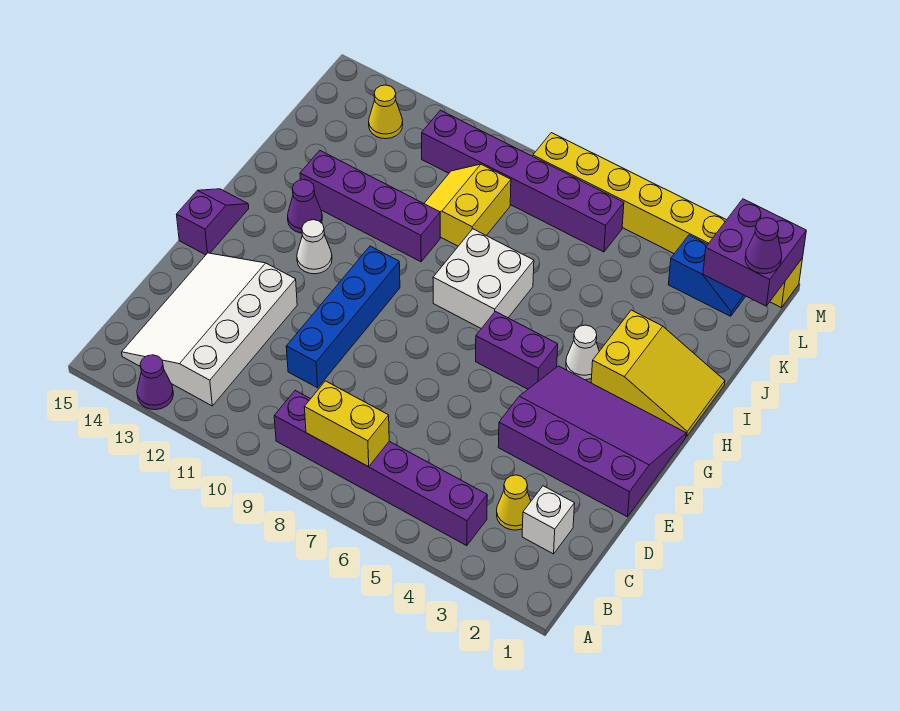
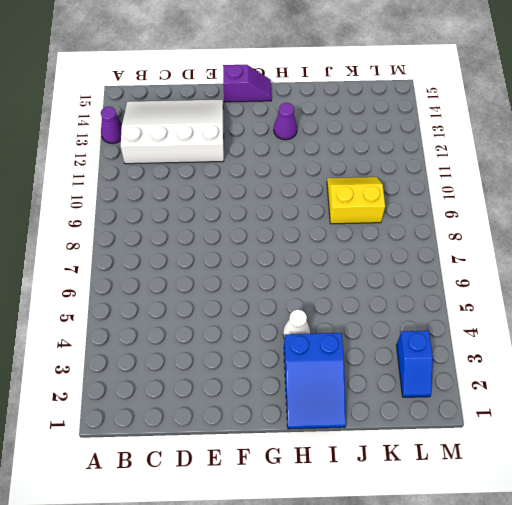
blue 2x3 slope [284,333,346,429] -> yellow 2x3 slope [591,310,725,436]
none -> purple 1x6 brick [274,390,487,546]
none -> white 1x1 brick [522,486,575,554]
none -> yellow 1x1 cone [497,475,531,530]

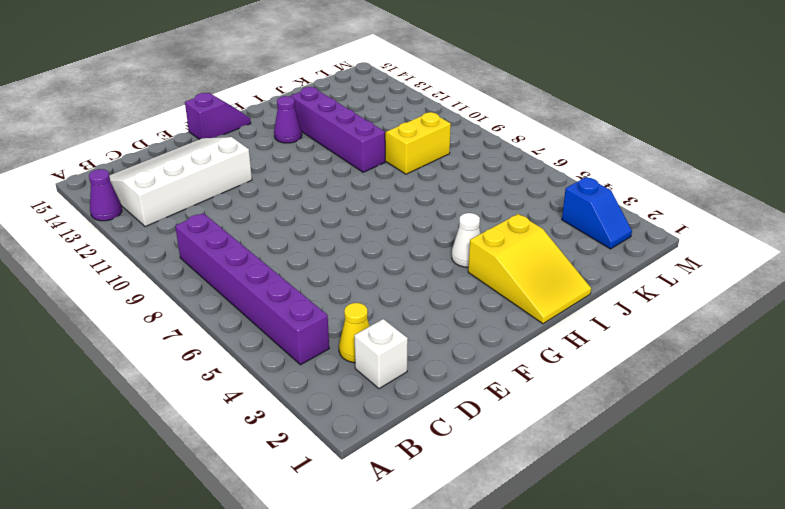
none -> blue 1x4 brick [286,246,400,388]
none -> purple 3x4 slope [498,366,686,517]
none -> purple 1x2 brick [476,311,558,389]

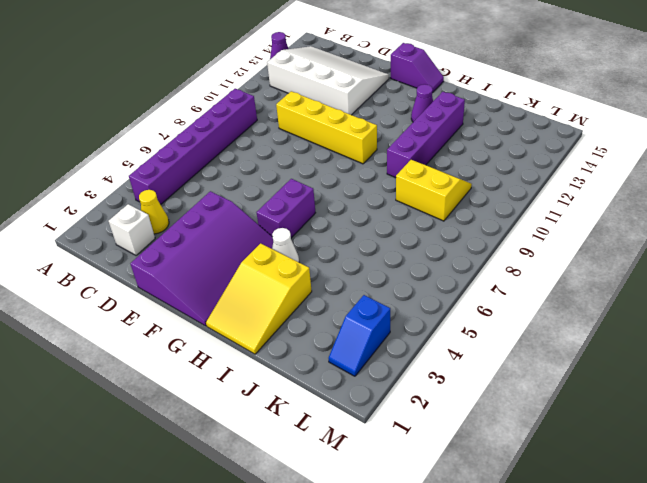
yellow 1x4 brick [276,91,377,164] -> blue 1x4 brick [286,246,400,388]
none -> white 1x1 cone [297,220,332,274]
none -> white 2x2 brick [433,229,534,329]
none -> purple 1x6 brick [422,110,624,252]

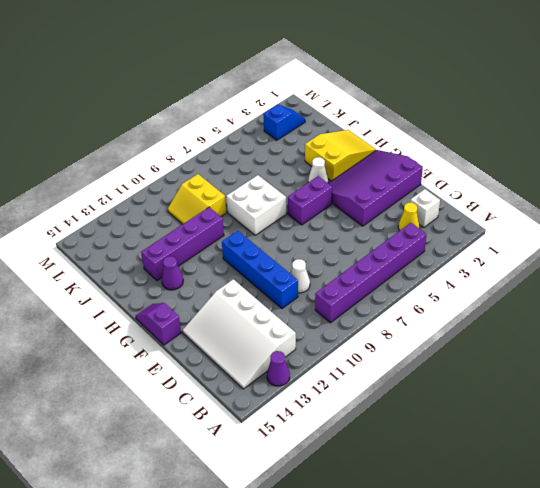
white 1x1 cone [291,259,310,293] -> white 1x1 cone moved to [297,220,332,274]
none -> purple 1x6 brick [422,110,624,252]
none -> yellow 1x1 cone [369,85,403,139]
none -> yellow 1x8 brick [533,133,803,308]

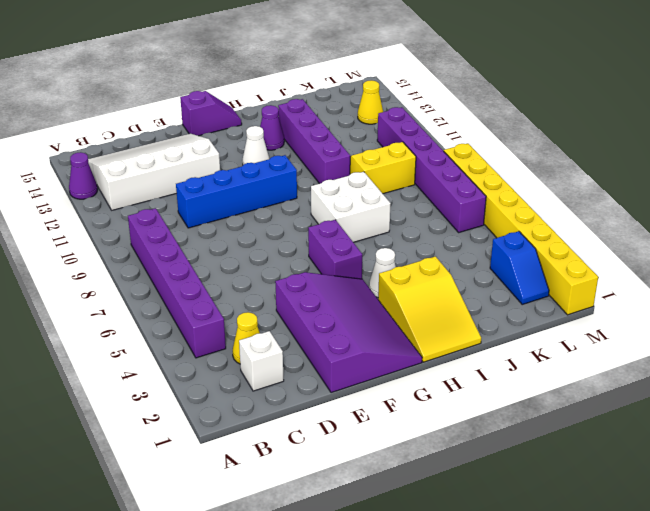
none -> yellow 1x2 brick [304,381,389,467]
none -> purple 2x2 brick [703,199,806,306]
none -> purple 1x1 cone [745,218,782,274]

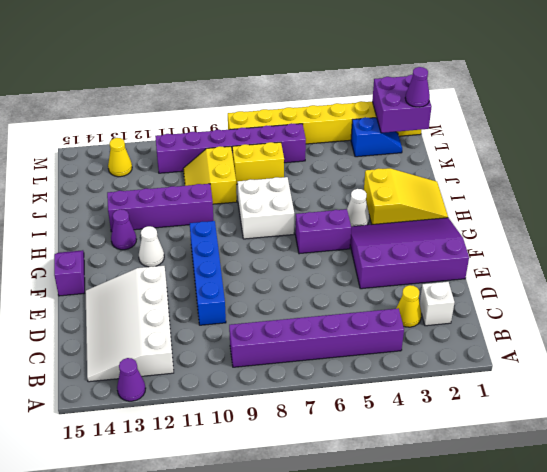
yellow 1x2 brick [232,142,284,184] -> yellow 1x2 brick moved to [304,381,389,467]

